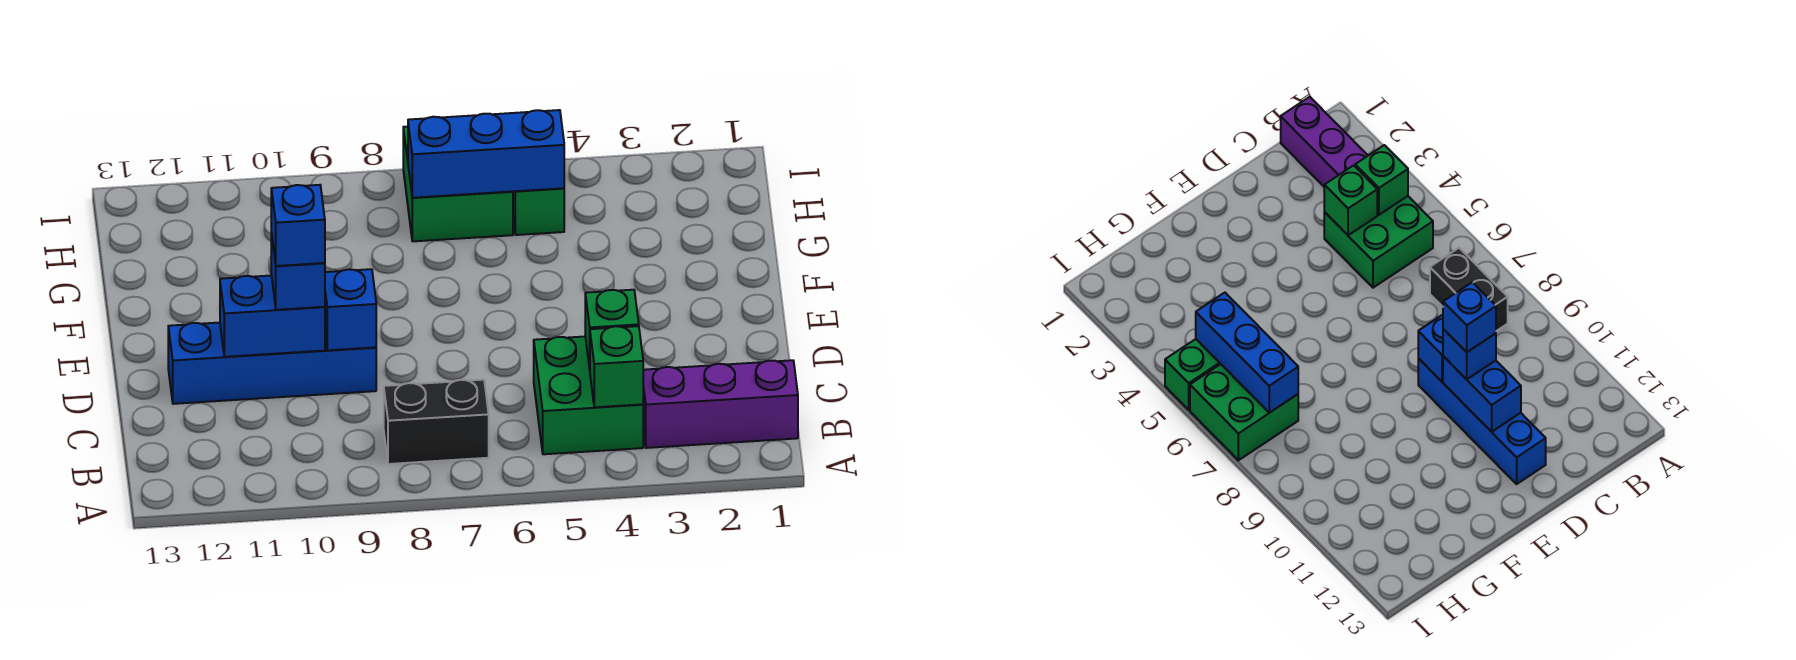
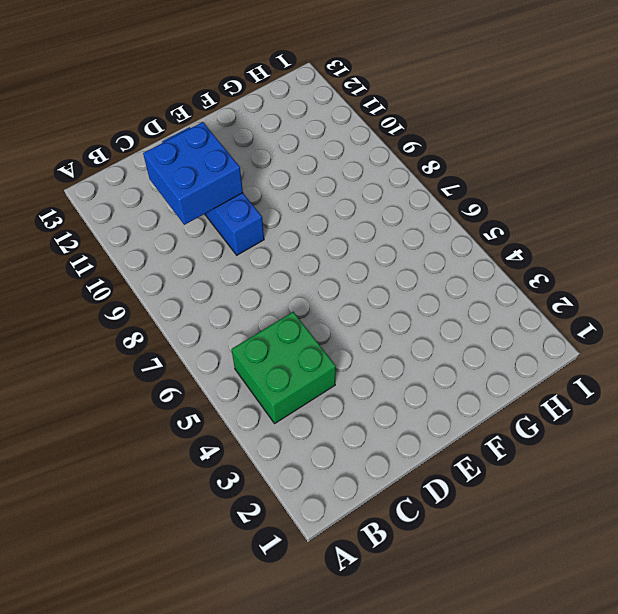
blue 2x2 brick [143,122,243,225] -> blue 1x2 brick [220,275,325,357]
none -> purple 1x3 brick [643,360,798,448]
none -> black 1x2 brick [384,380,489,464]
none -> green 1x2 brick [513,188,564,235]

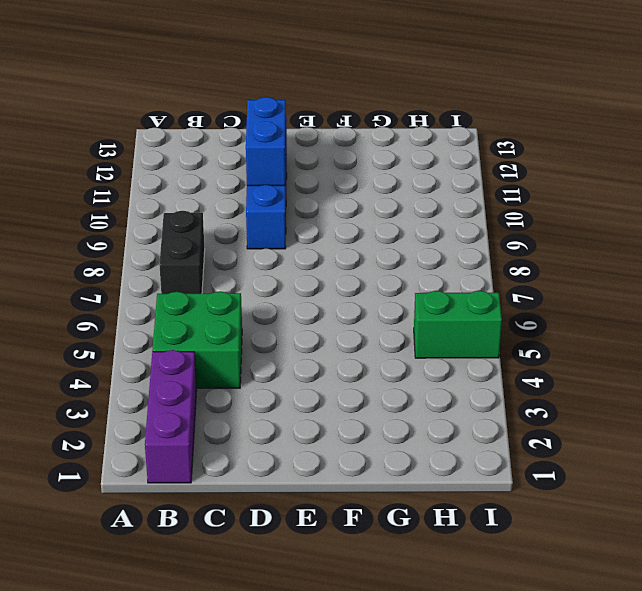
none -> green 2x2 brick [403,127,513,241]
none -> green 1x1 brick [590,326,643,407]
none -> green 1x1 brick [585,290,639,369]

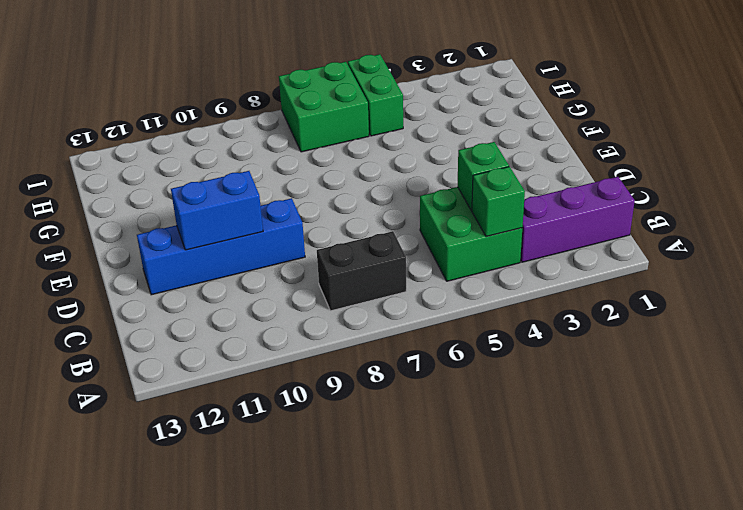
none -> blue 1x1 brick [325,269,376,350]
none -> blue 1x3 brick [408,110,564,198]
none -> blue 1x1 brick [271,232,325,310]

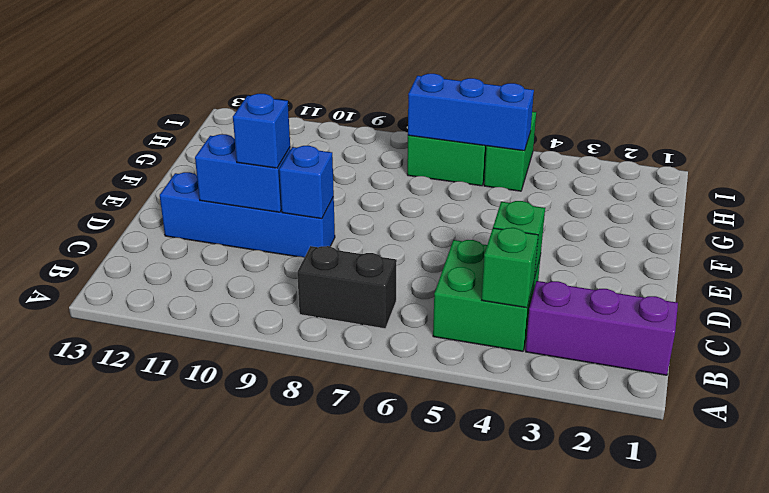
none -> blue 1x1 brick [271,185,325,266]

